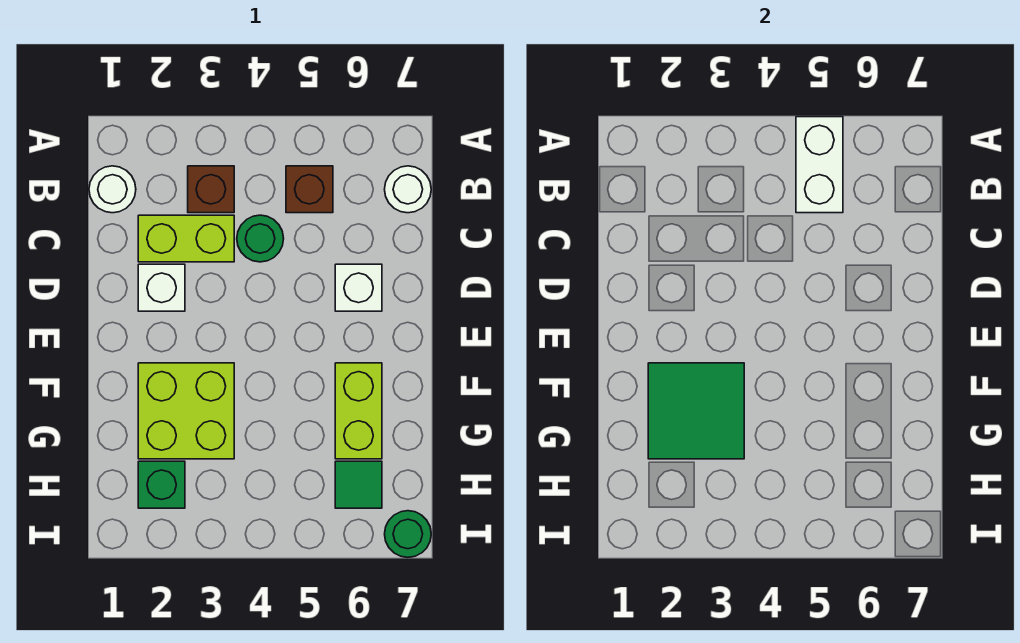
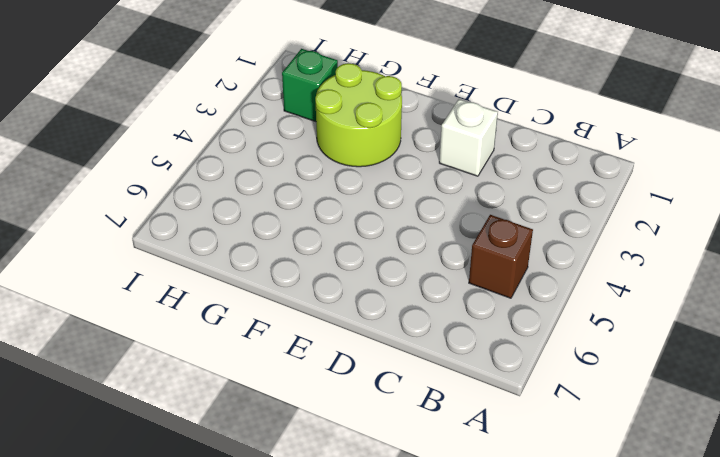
lime 2x2 round brick [315,63,402,167] -> lime 2x2 brick [138,363,234,459]
none -> white 1x1 round brick [89,166,136,213]
none -> brown 1x1 brick [188,166,234,213]
none -> white 1x1 round brick [385,166,431,213]

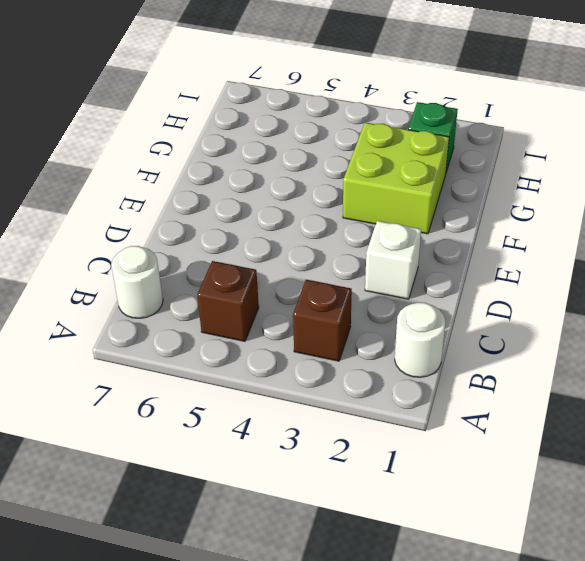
none -> lime 1x2 brick [138,215,234,262]
none -> green 1x1 round brick [237,215,284,262]
none -> white 1x1 brick [335,264,382,311]

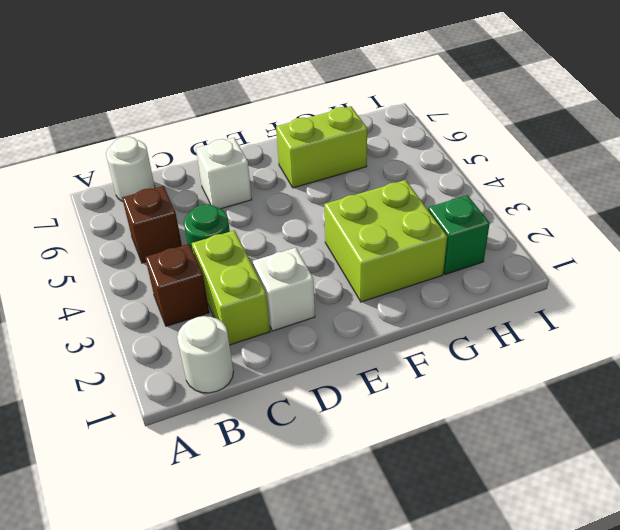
none -> green 1x1 tile [335,461,382,508]
none -> green 1x1 round brick [385,511,431,557]
none -> white 1x2 brick [796,117,843,213]

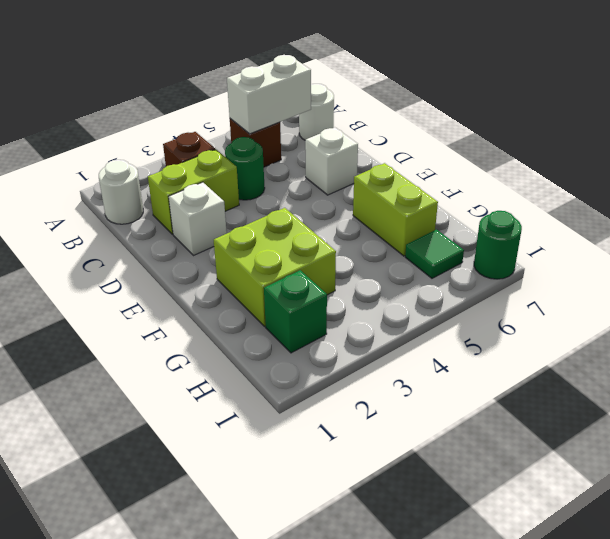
white 1x2 brick [227,55,311,134] -> white 1x2 brick turned to [796,117,843,213]
none -> green 2x2 tile [648,363,744,459]

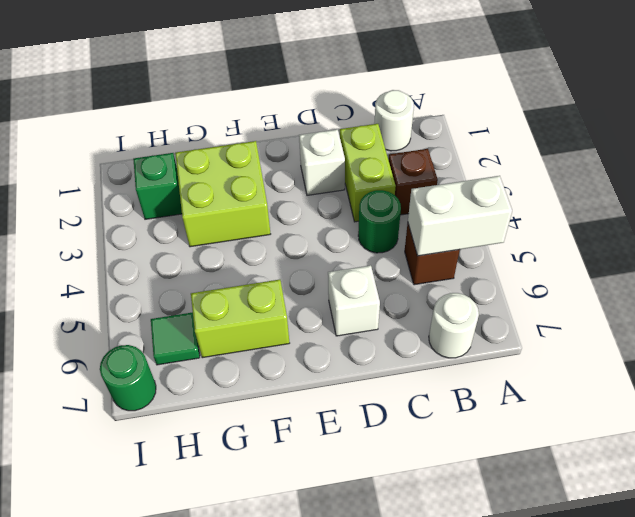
none -> green 2x2 tile [648,363,744,459]

